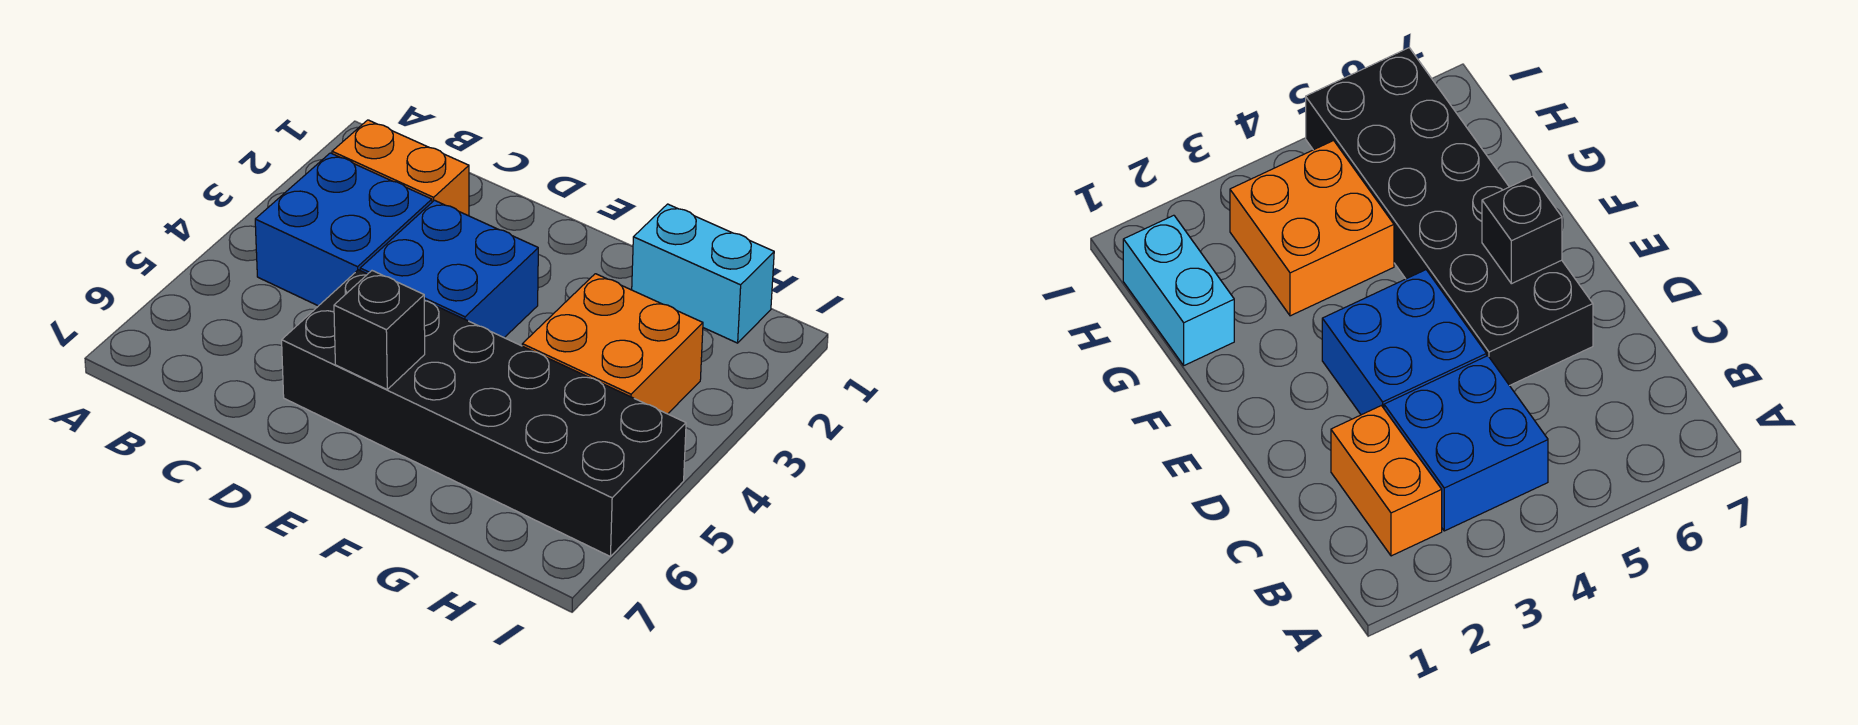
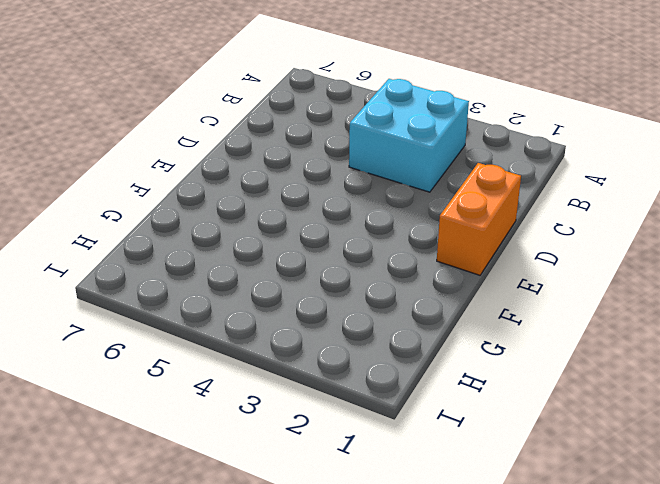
cyan 2x2 brick [349,79,469,192] -> blue 2x2 brick [255,153,432,306]
orange 1x2 brick [437,163,521,275] -> orange 1x2 brick moved to [332,120,469,216]
none -> blue 2x2 brick [360,200,538,338]
none -> black 2x6 brick [282,270,686,557]

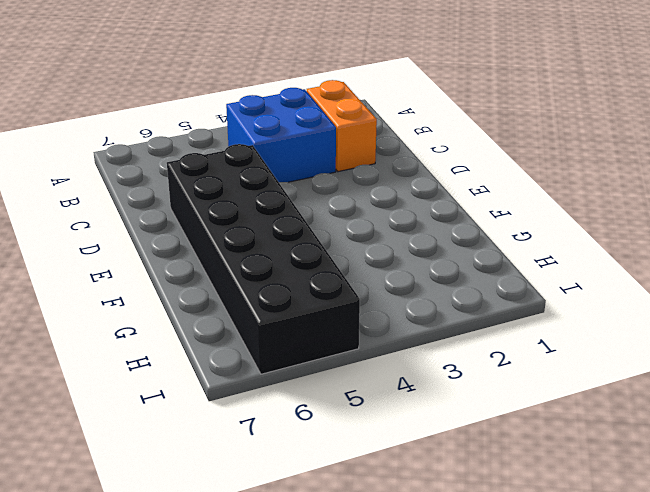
none -> blue 2x2 brick [360,200,538,338]
none -> cyan 1x2 brick [632,204,774,343]

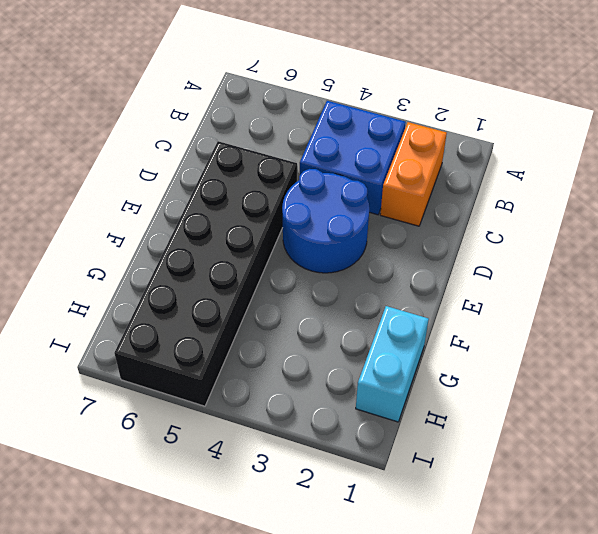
blue 2x2 round brick [282,169,369,273] -> blue 2x2 brick [360,200,538,338]
none -> orange 2x2 brick [522,274,703,414]
none -> black 1x1 brick [334,271,425,389]

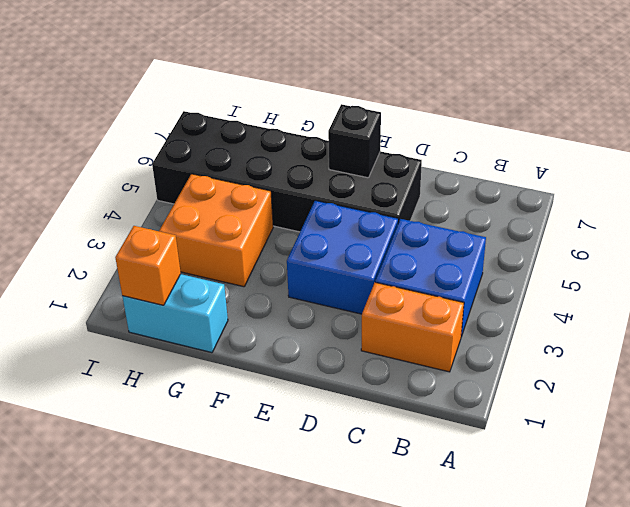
orange 1x1 brick [115,226,181,305] -> none

